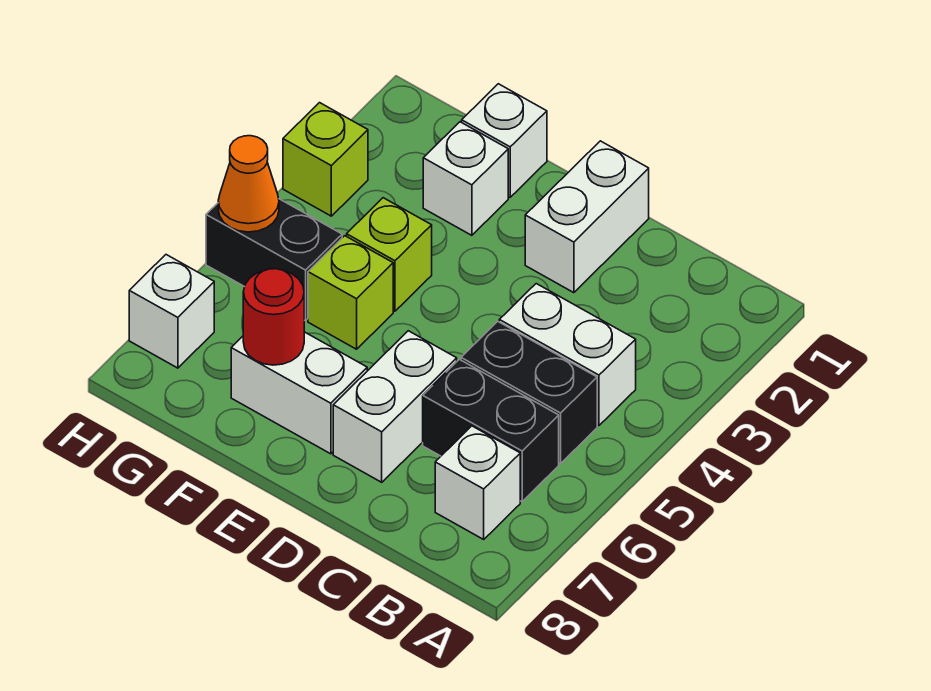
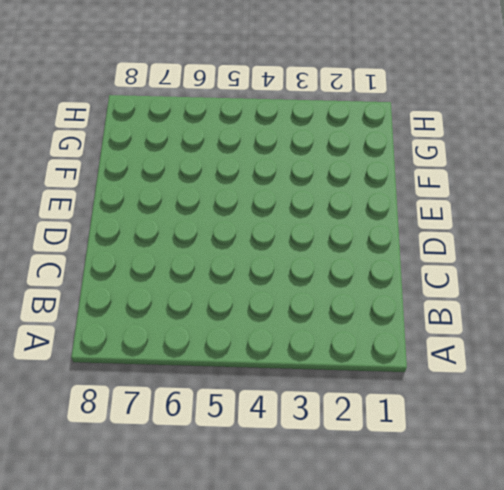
none -> white 1x2 brick [499,284,636,426]
none -> black 1x2 brick [461,321,597,464]
none -> black 1x2 brick [423,359,559,501]

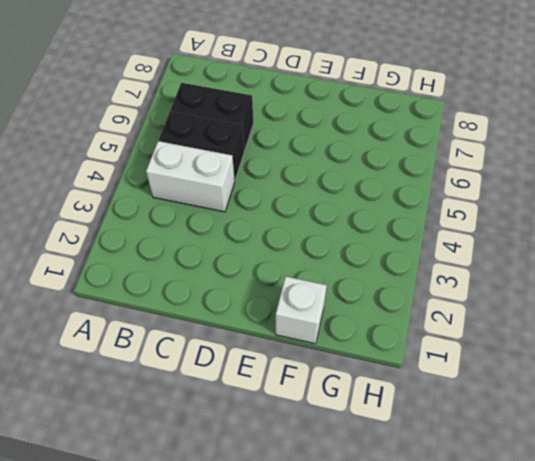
none -> white 1x1 brick [435,426,520,539]
none -> white 1x2 brick [525,141,649,293]
none -> white 1x2 brick [333,331,457,482]

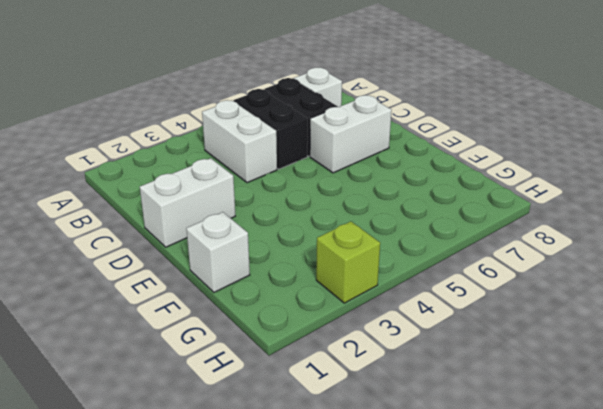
none -> white 1x2 brick [231,332,367,454]
none -> white 1x1 brick [423,122,508,235]
none -> lime 1x1 brick [347,198,432,311]

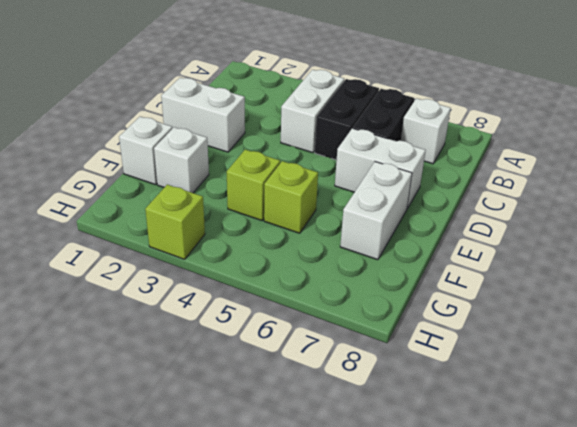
none -> black 1x2 brick [206,199,342,321]
none -> white 1x1 brick [129,255,214,368]
none -> red 1x1 round brick [243,269,304,365]

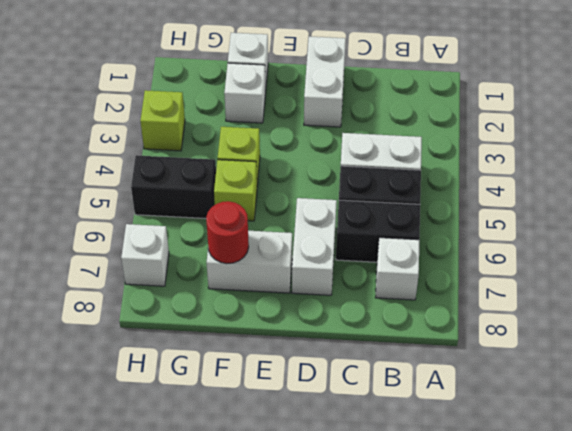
none -> orange 1x1 cone [218,136,279,232]

